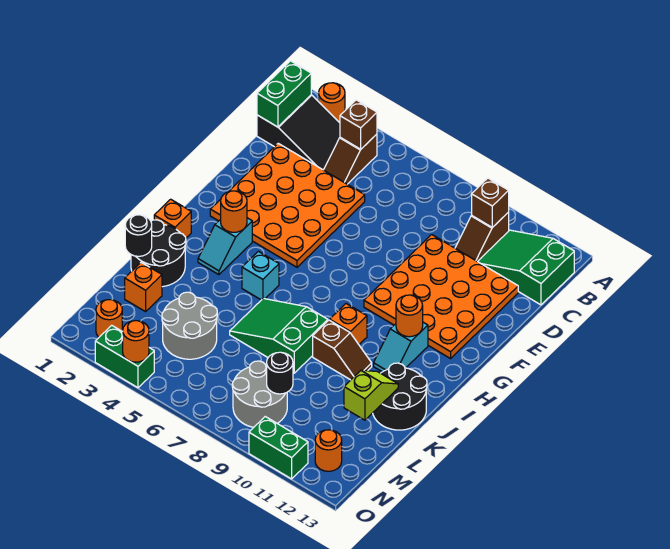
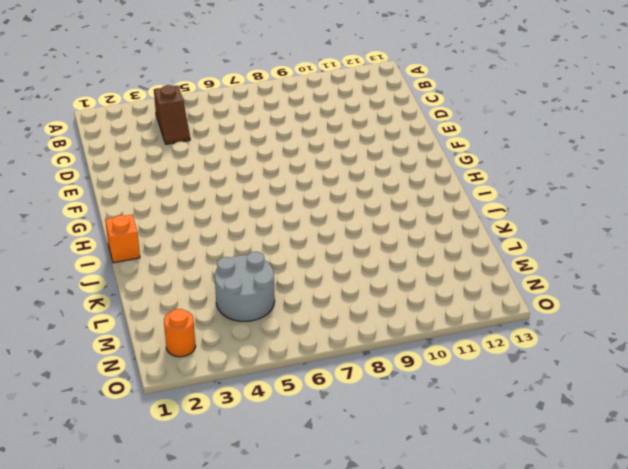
none -> orange 1x1 round brick [319,83,345,122]
none -> black 2x3 slope [257,95,340,170]
none -> brown 1x2 slope [455,212,509,262]
none -> green 2x3 slope [478,230,574,305]

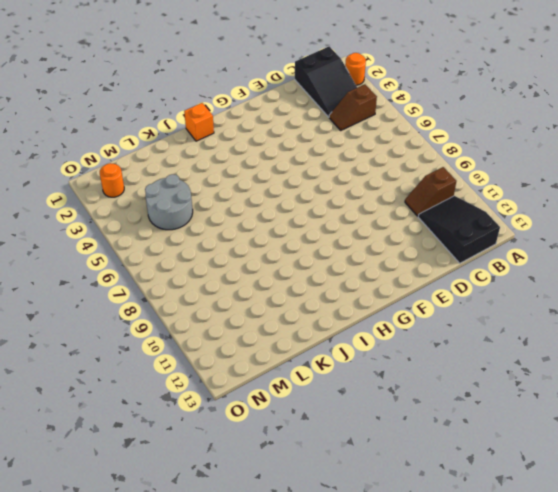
black 2x3 slope [418,196,500,263] -> green 2x3 slope [478,230,574,305]
none -> orange 4x4 plate [210,143,365,267]
none -> orange 4x4 plate [364,235,518,359]
none -> cyan 1x2 slope [198,218,252,275]
none -> cyan 1x2 slope [374,322,428,372]

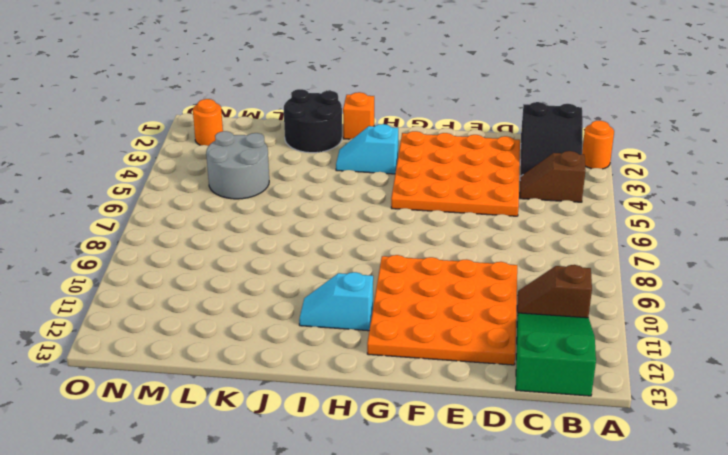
none -> cyan 1x1 brick [242,251,279,300]
none -> orange 1x1 brick [330,304,367,344]
none -> green 2x3 slope [230,298,328,373]
none -> brown 1x2 slope [313,320,372,380]

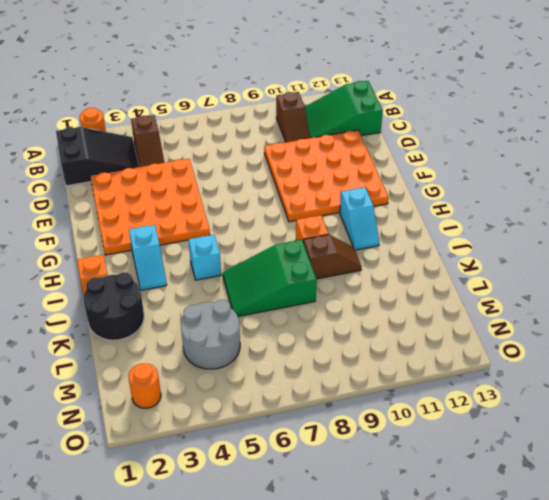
none -> black 2x2 round brick [373,363,427,430]
none -> orange 1x1 brick [125,262,162,312]
none -> grey 2x2 round brick [232,361,287,427]
none -> orange 1x1 round brick [315,430,342,471]

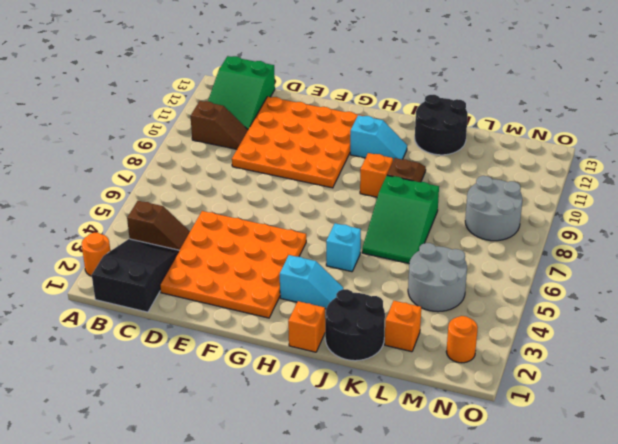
none -> orange 1x1 round brick [315,430,342,471]
none -> green 1x2 brick [95,325,154,388]
none -> green 1x2 brick [249,417,308,479]
none -> green 1x2 brick [257,61,311,127]

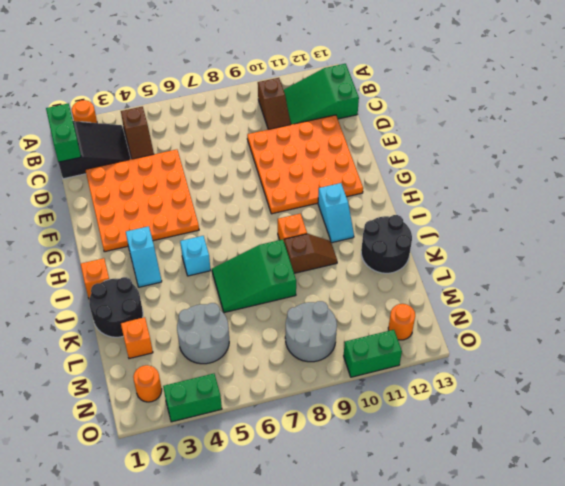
none -> brown 1x1 brick [340,100,377,149]
none -> brown 1x1 brick [472,178,509,228]
none -> orange 1x1 round brick [221,191,247,232]
none -> orange 1x1 round brick [396,295,423,337]

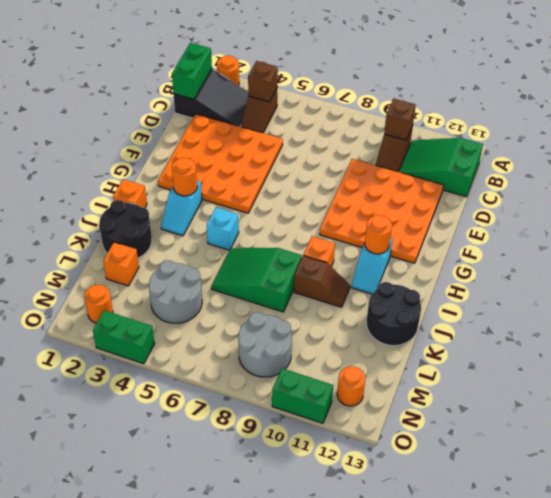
none -> black 1x1 round brick [125,215,152,256]
none -> lime 1x2 slope [344,370,398,420]
none -> black 1x1 round brick [267,352,293,394]
none -> orange 1x1 round brick [123,321,149,362]

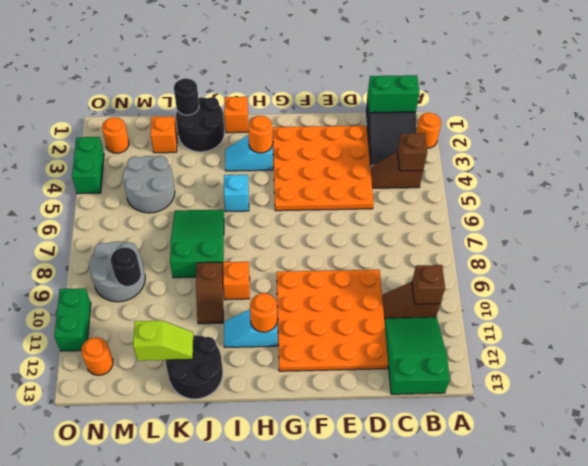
none -> orange 1x1 round brick [123,321,149,362]

